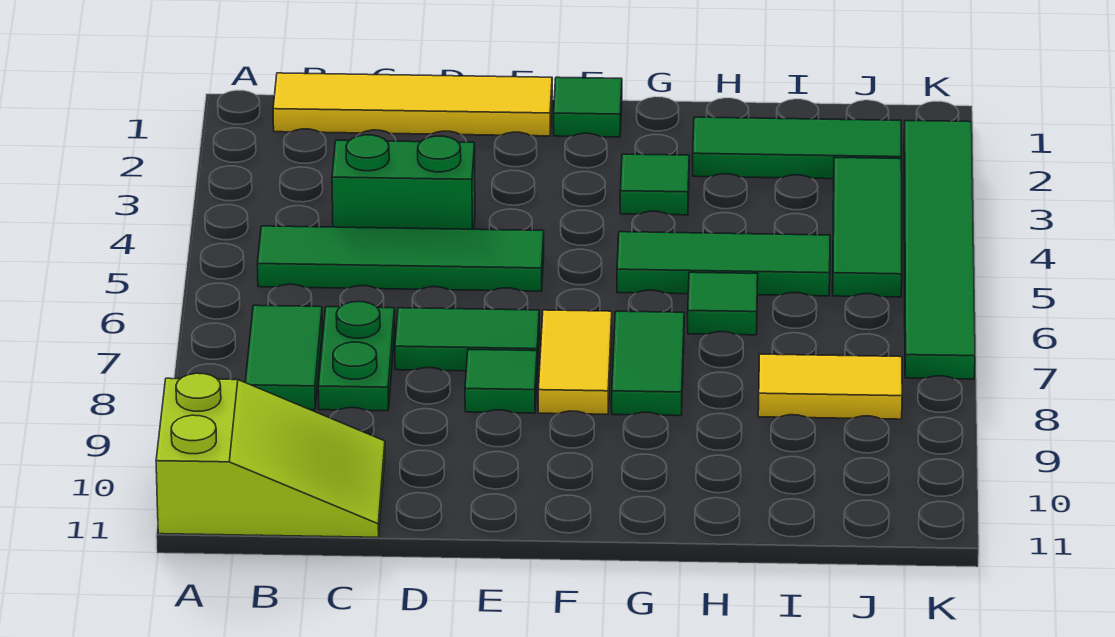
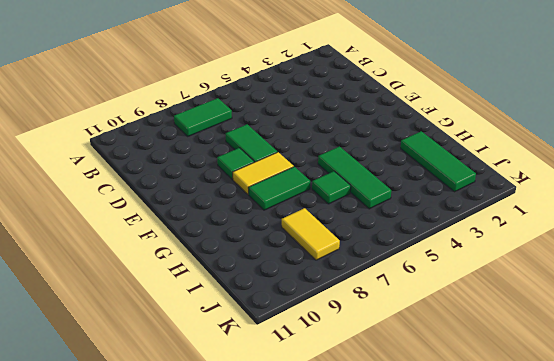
none -> lime 2x3 slope [156,373,385,537]
none -> yellow 1x4 tile [273,73,552,136]
none -> green 1x4 tile [257,226,544,291]

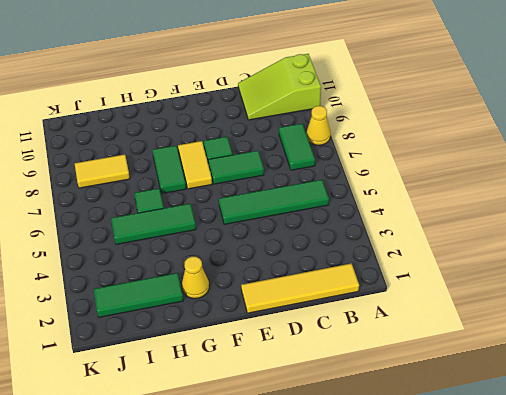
yellow 1x1 cone [306,106,331,145] -> none
yellow 1x1 cone [182,257,209,299] -> none
none -> green 1x2 brick [332,135,475,229]
none -> green 1x2 plate [318,302,395,411]
none -> green 1x1 tile [554,77,622,137]

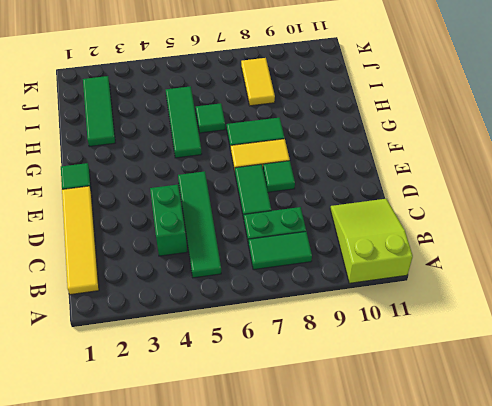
none -> green 1x1 tile [620,154,689,215]
none -> green 1x3 tile [833,157,902,297]
none -> green 1x6 tile [904,121,975,379]

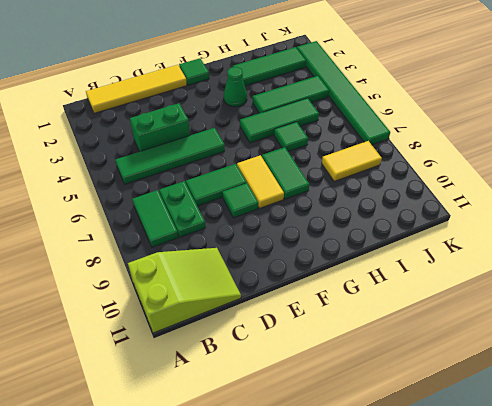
green 1x1 cone [224,67,247,107] -> green 1x1 tile [620,154,689,215]
green 1x3 tile [253,76,329,113] -> green 1x3 tile turned to [833,157,902,297]

